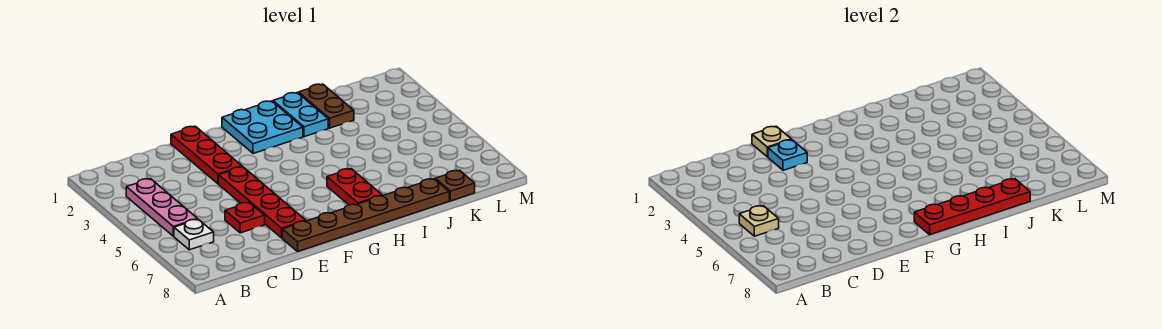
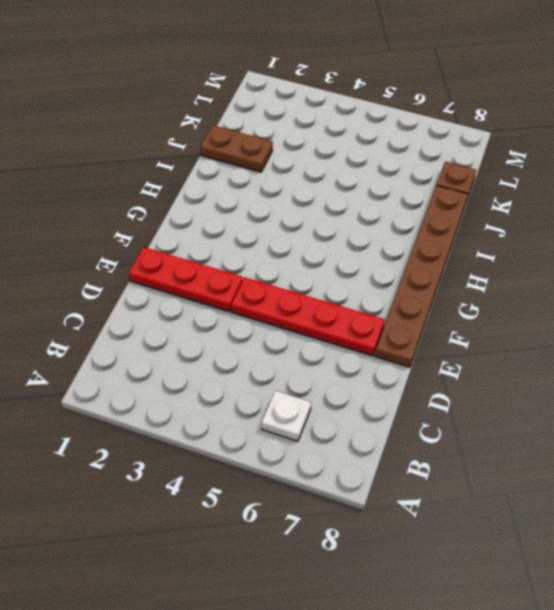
none -> pink 1x3 plate [126,179,197,236]
none -> red 1x1 plate [225,202,265,233]
none -> cyan 2x2 plate [222,101,303,154]

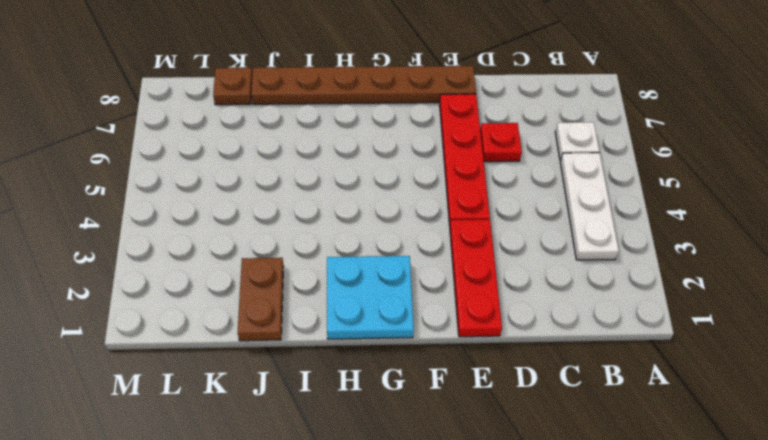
white 1x3 plate [560,153,619,260] -> pink 1x3 plate [126,179,197,236]
none -> red 1x2 plate [327,169,382,205]
none -> cyan 1x2 plate [273,93,328,137]
none -> tan 1x1 plate [739,206,779,236]

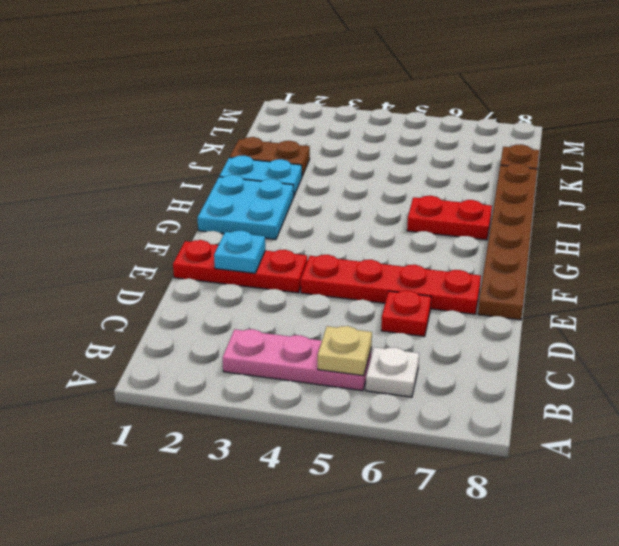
none -> tan 1x1 plate [752,126,791,157]
none -> red 1x4 plate [914,179,1030,235]

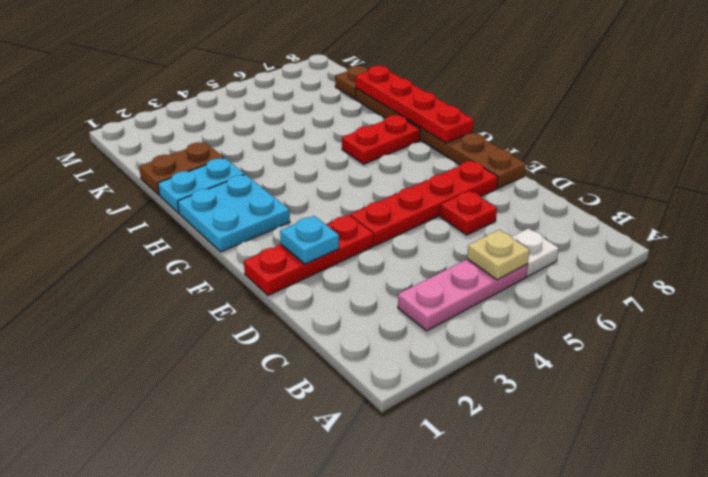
none -> tan 1x1 plate [752,126,791,157]

